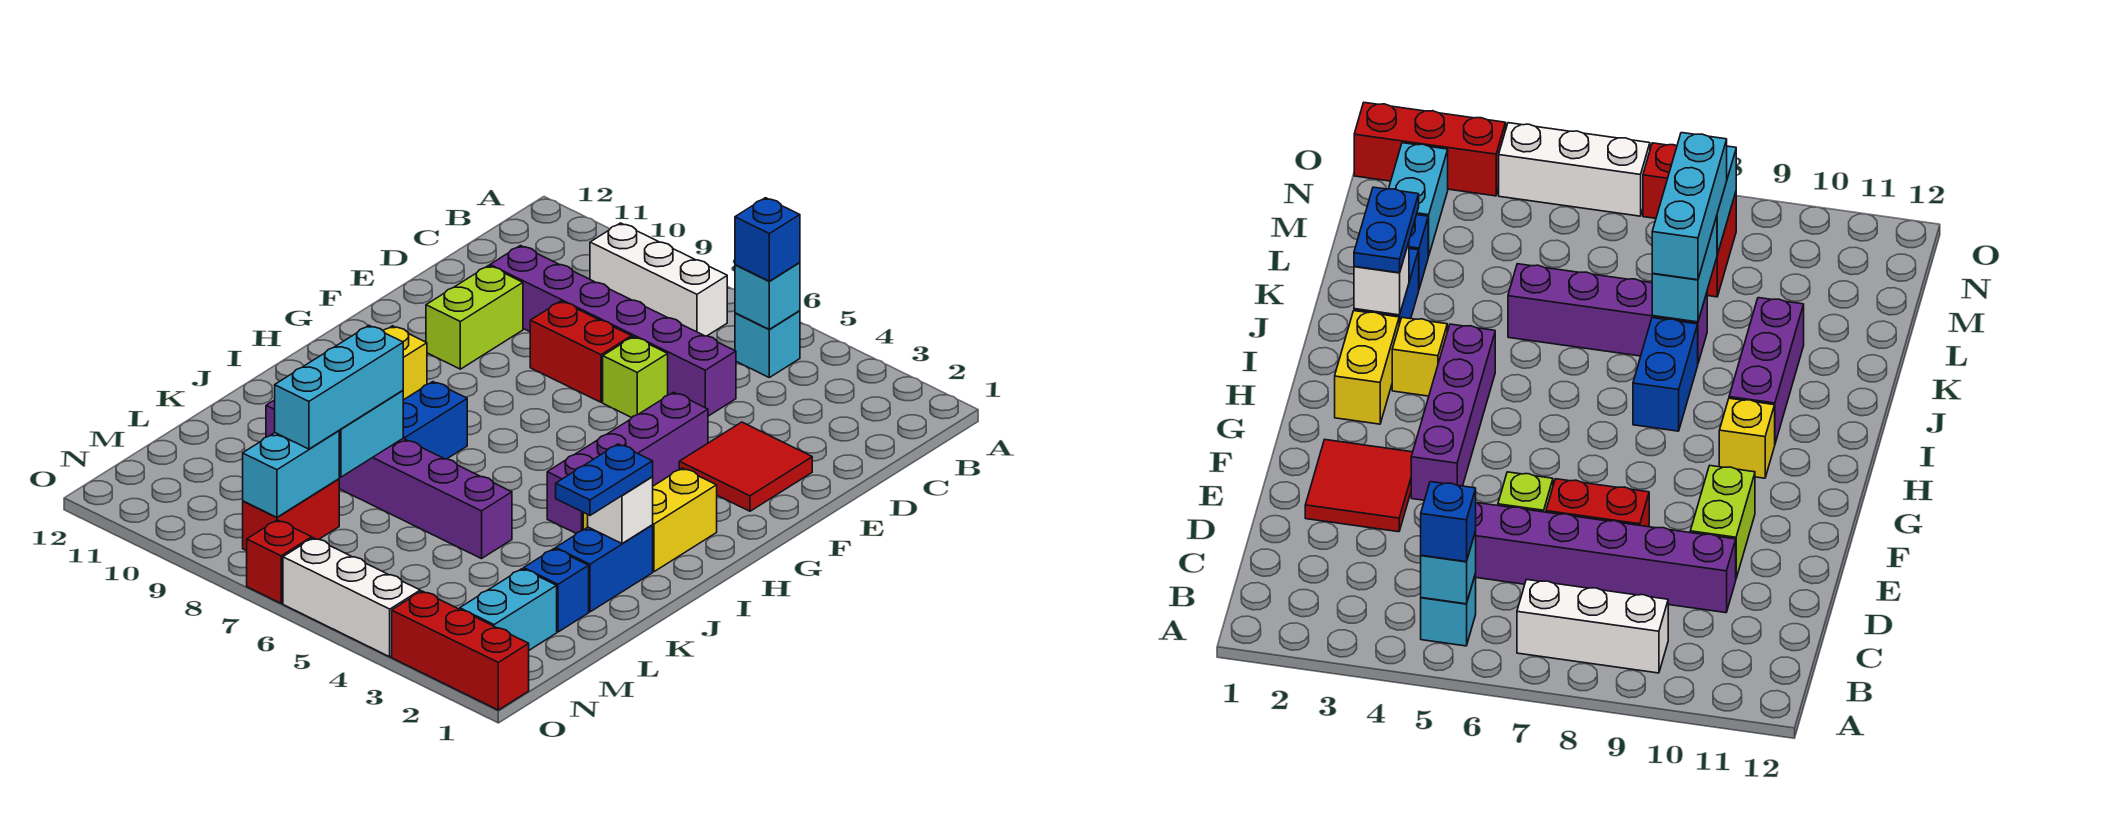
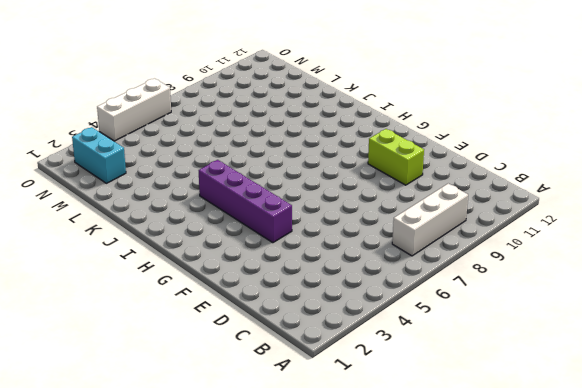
none -> cyan 1x1 brick [735,311,800,377]
none -> purple 1x6 brick [490,246,736,416]
none -> red 2x2 tile [679,422,812,511]

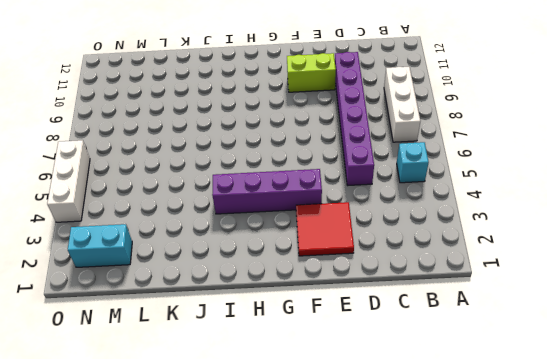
none -> lime 1x1 brick [603,337,668,418]
none -> red 1x2 brick [530,301,632,402]
none -> yellow 1x2 brick [653,468,717,572]

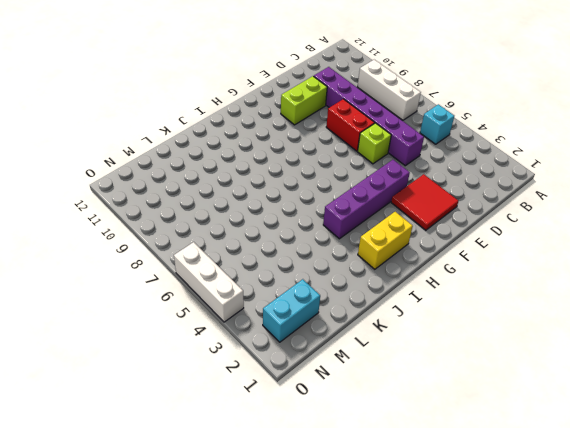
none -> yellow 1x1 brick [383,326,427,400]
none -> yellow 1x1 brick [1392,317,1447,396]
none -> blue 1x2 brick [403,382,467,459]

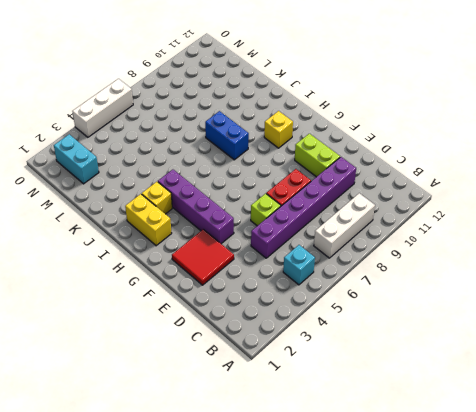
none -> purple 1x3 brick [1729,298,1804,443]
none -> blue 1x2 brick [556,525,653,612]
none -> purple 1x4 brick [339,439,512,559]

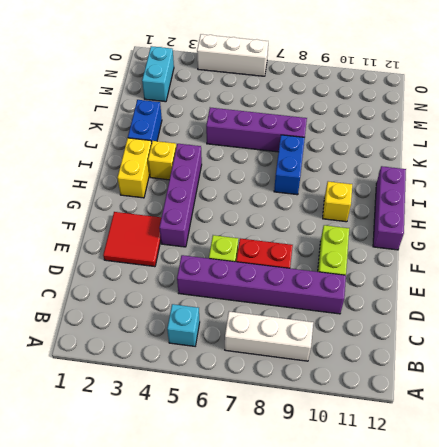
purple 1x3 brick [373,166,406,250] -> purple 1x3 brick moved to [1729,298,1804,443]
none -> blue 1x1 brick [524,549,589,632]
none -> red 1x2 brick [243,479,339,551]
none -> red 1x3 brick [392,591,529,710]

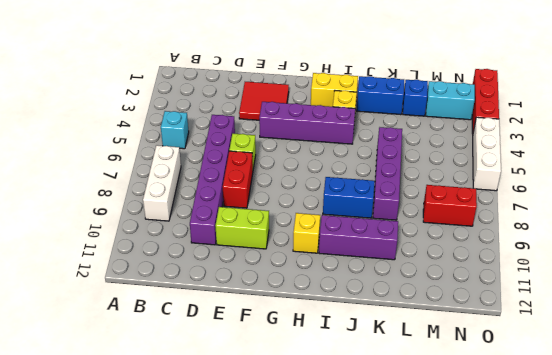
none -> red 1x1 brick [247,520,312,603]
none -> cyan 1x1 brick [735,263,800,329]
none -> white 1x1 brick [588,477,653,544]

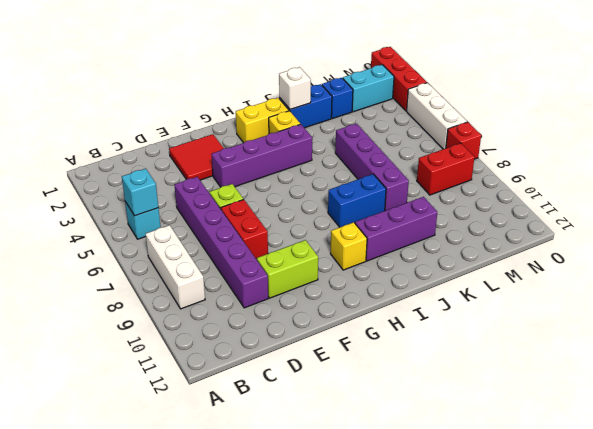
none -> cyan 1x2 brick [339,390,403,477]
none -> cyan 1x2 brick [243,431,339,517]
none -> blue 1x1 brick [735,198,800,281]

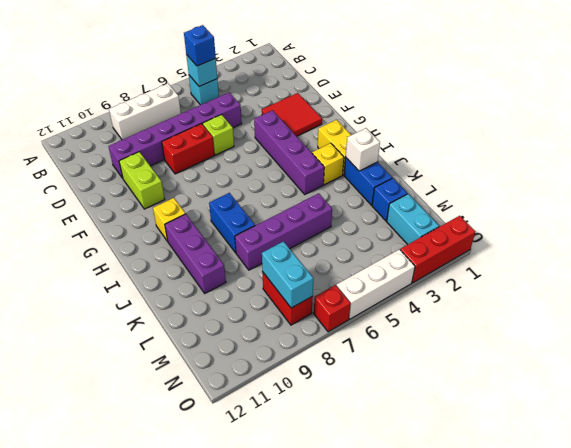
none -> cyan 1x2 brick [339,390,403,477]
none -> blue 1x2 plate [556,444,653,515]
none -> cyan 1x3 brick [275,326,403,449]

